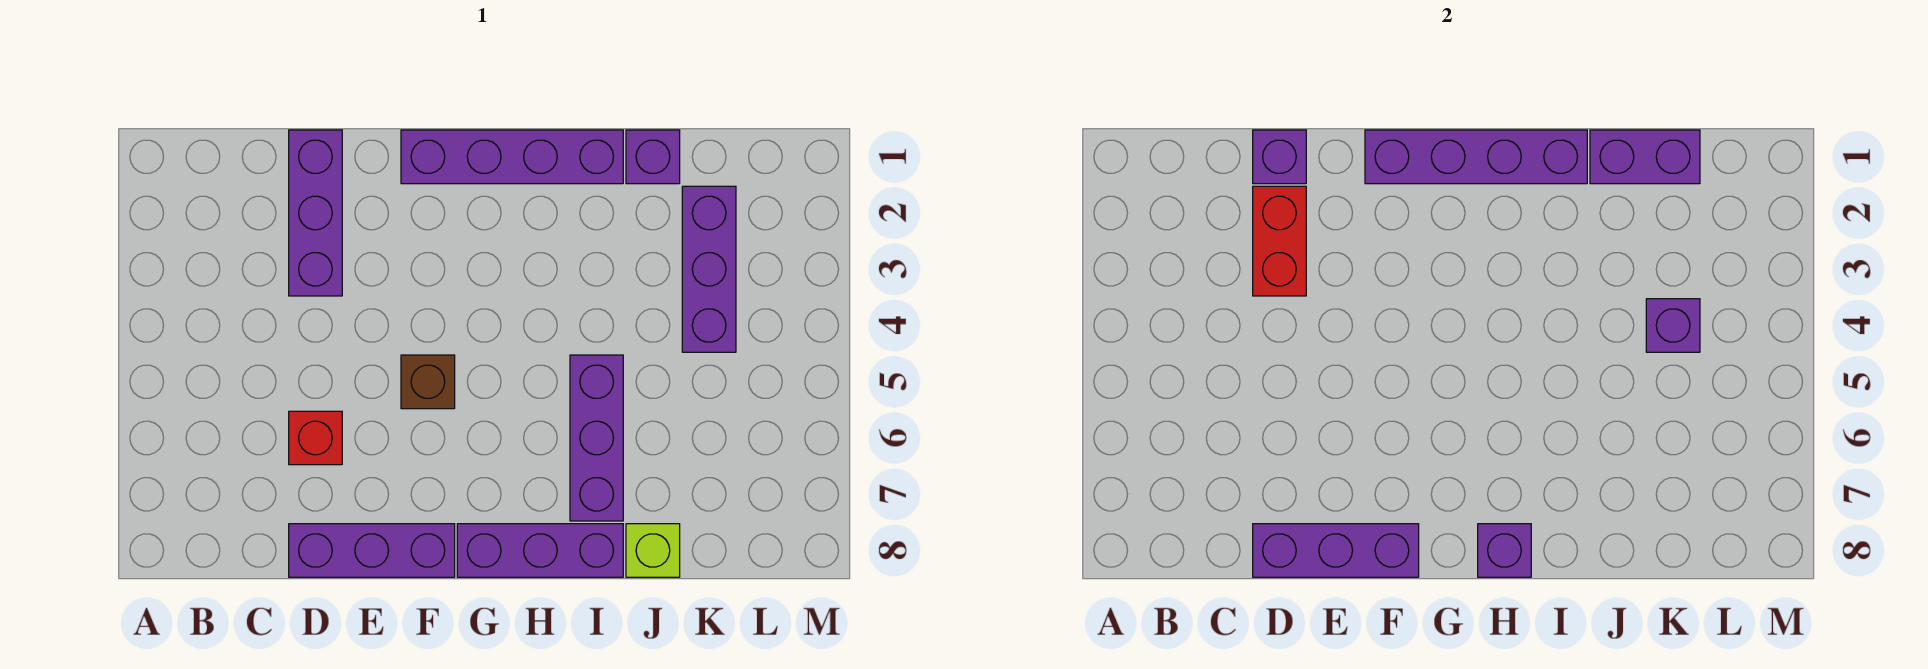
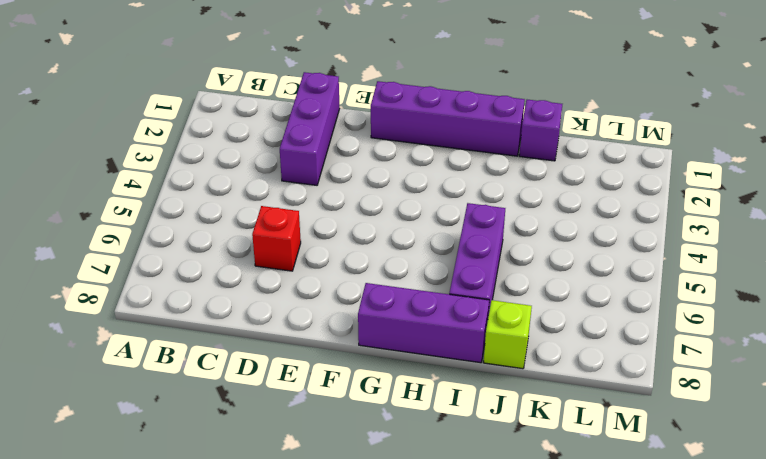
none -> purple 1x3 brick [289,524,455,577]
none -> brown 1x1 brick [401,355,455,409]
none -> purple 1x3 brick [682,186,736,352]

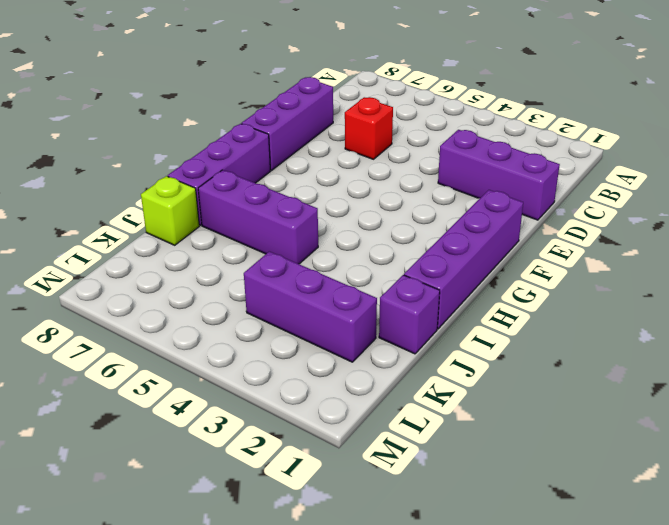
none -> brown 1x1 brick [401,355,455,409]
none -> purple 1x1 brick [1253,130,1306,184]
none -> red 1x2 brick [1253,186,1306,296]

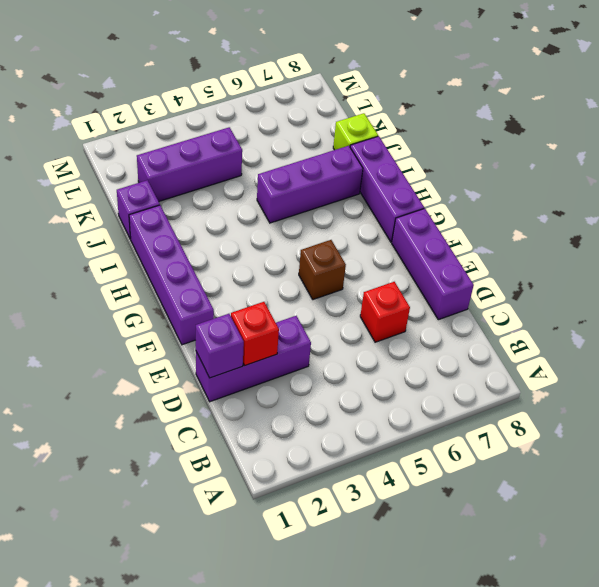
red 1x1 brick [231,302,279,366] -> red 1x2 brick [1253,186,1306,296]
none -> purple 1x3 brick [1253,524,1419,577]
none -> purple 1x4 brick [1365,130,1587,184]
none -> purple 1x1 brick [1478,524,1531,577]

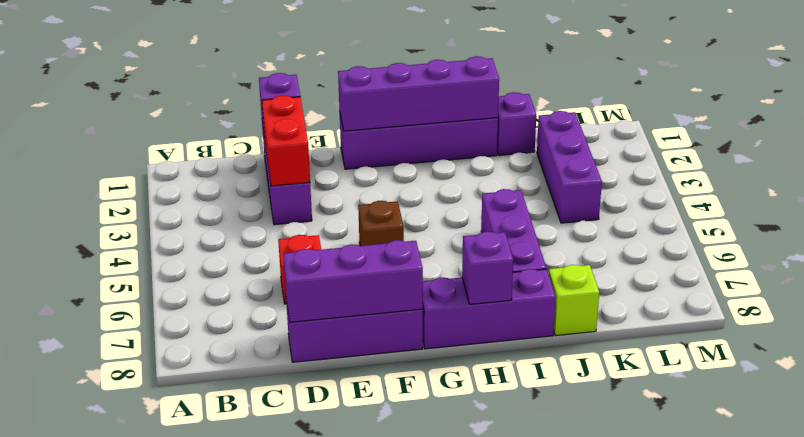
none -> purple 1x2 brick [1590,130,1700,184]
none -> purple 1x1 brick [1646,299,1700,352]

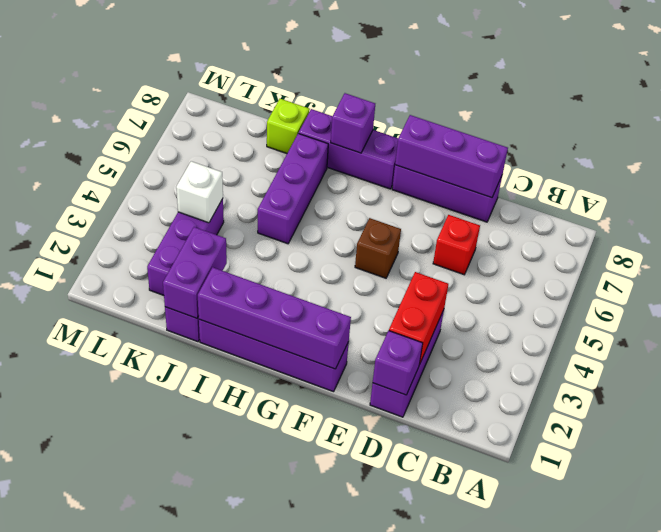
purple 1x2 brick [163,227,227,318] -> purple 1x2 brick turned to [1590,130,1700,184]
white 1x1 brick [176,161,223,223] -> purple 1x1 brick [1646,299,1700,352]

